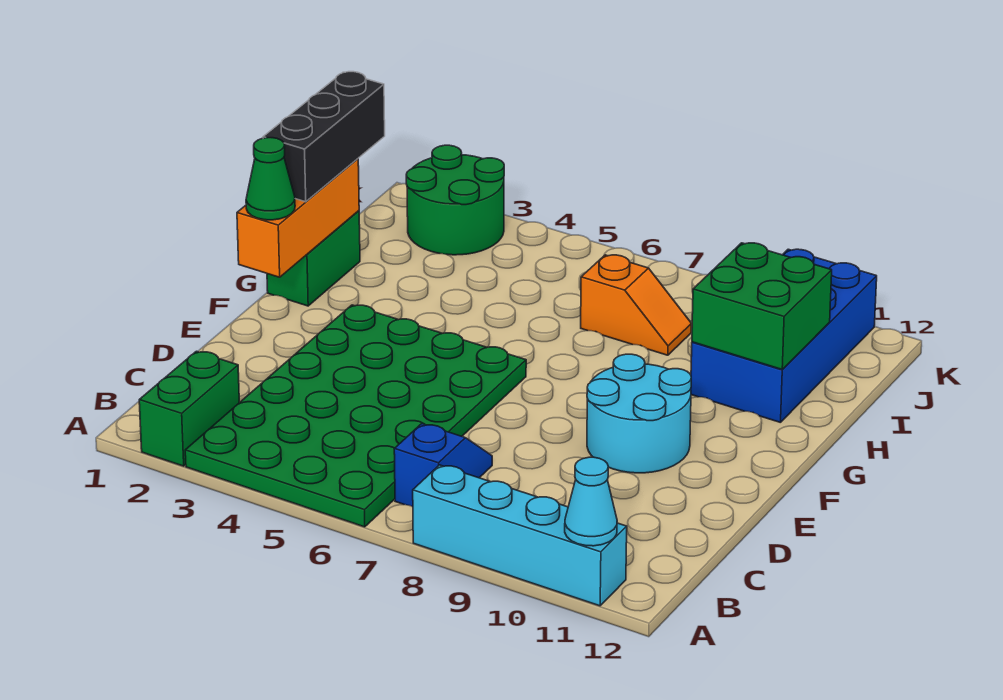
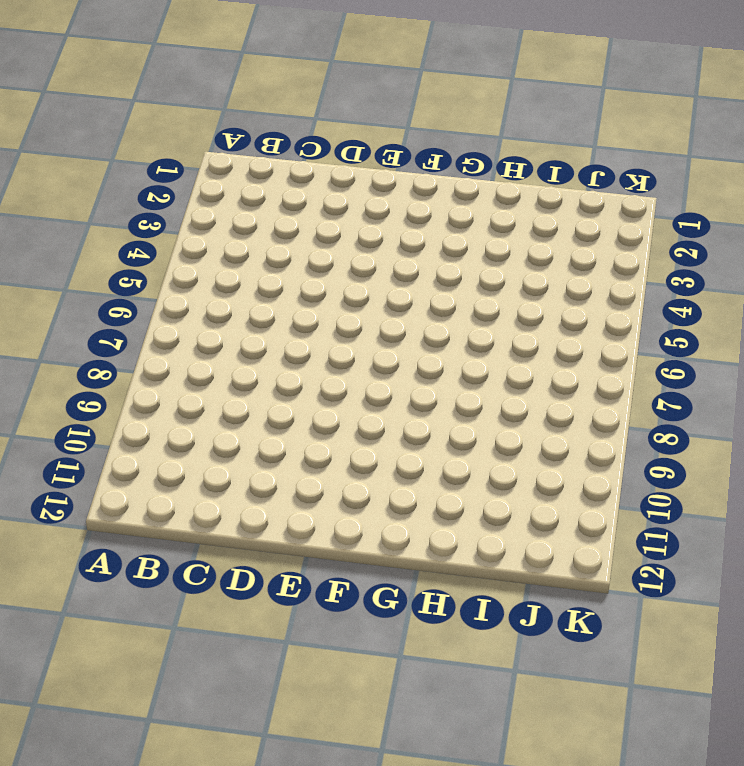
none -> green 1x2 brick [139,351,239,466]
none -> green 4x6 plate [185,305,526,527]
none -> cyan 1x4 brick [413,465,627,606]

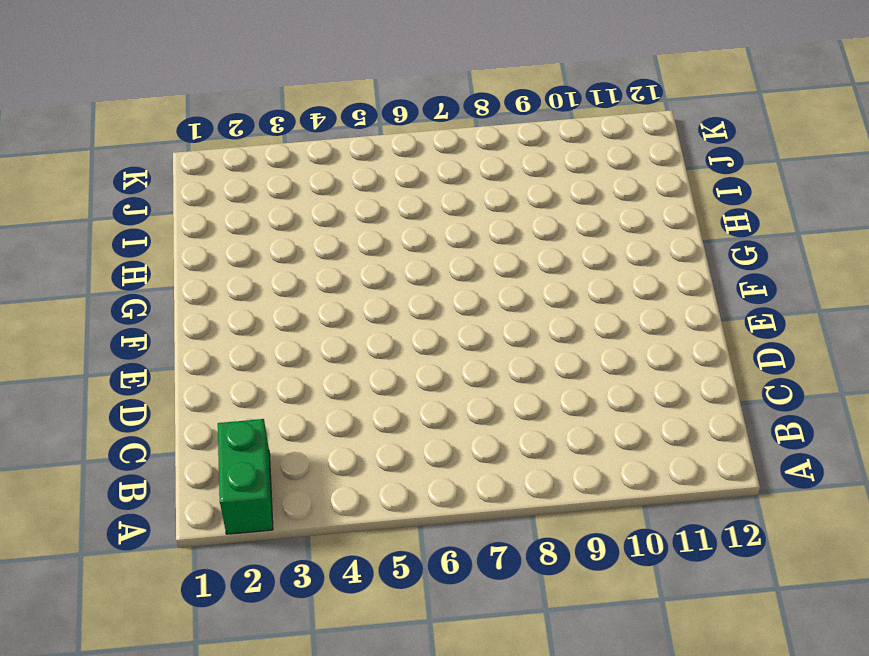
none -> green 4x6 plate [185,305,526,527]
none -> cyan 1x4 brick [413,465,627,606]
none -> blue 1x2 slope [394,424,492,507]

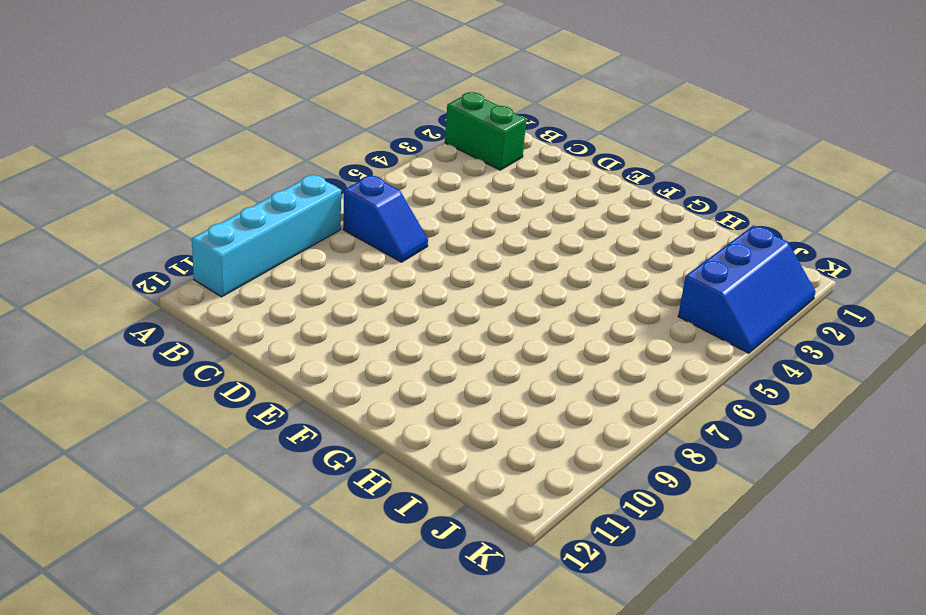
blue 2x3 slope [678,226,816,353] -> green 2x2 round brick [406,145,504,255]
none -> green 4x6 plate [185,305,526,527]
none -> cyan 2x2 round brick [587,354,691,473]
none -> green 1x2 brick [267,211,360,306]

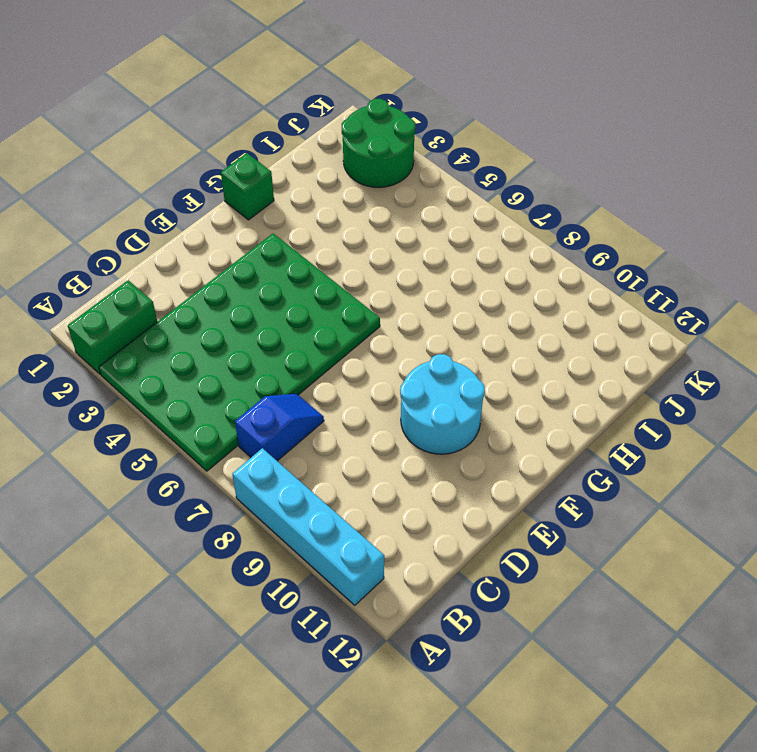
green 1x1 brick [221,153,274,220] -> green 1x2 brick [267,211,360,306]
none -> blue 2x4 brick [691,249,877,423]
none -> orange 1x2 slope [581,255,691,355]
none -> cyan 1x1 cone [565,457,617,546]

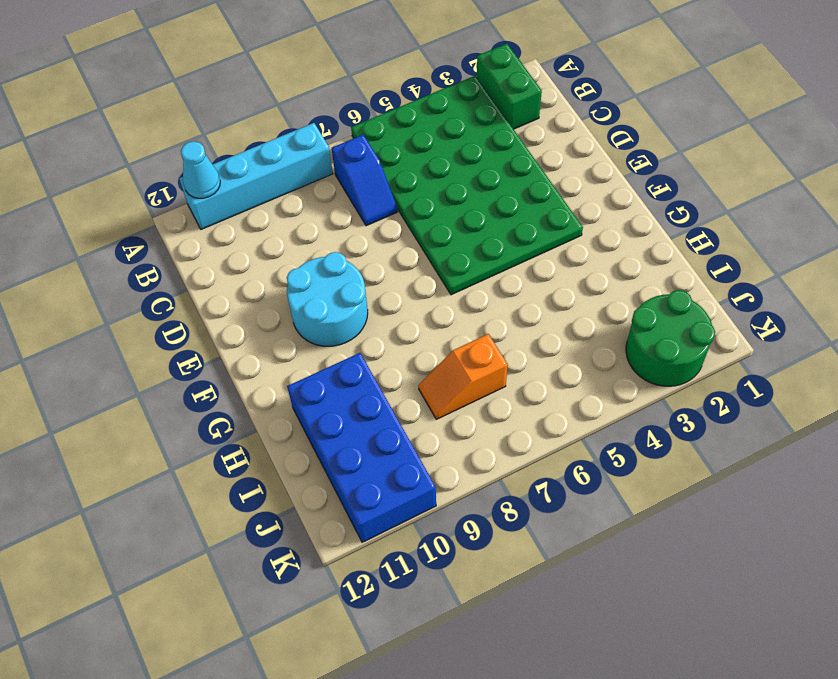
none -> green 1x2 brick [267,211,360,306]
none -> orange 1x3 brick [237,159,359,277]
none -> green 2x2 brick [692,243,832,370]

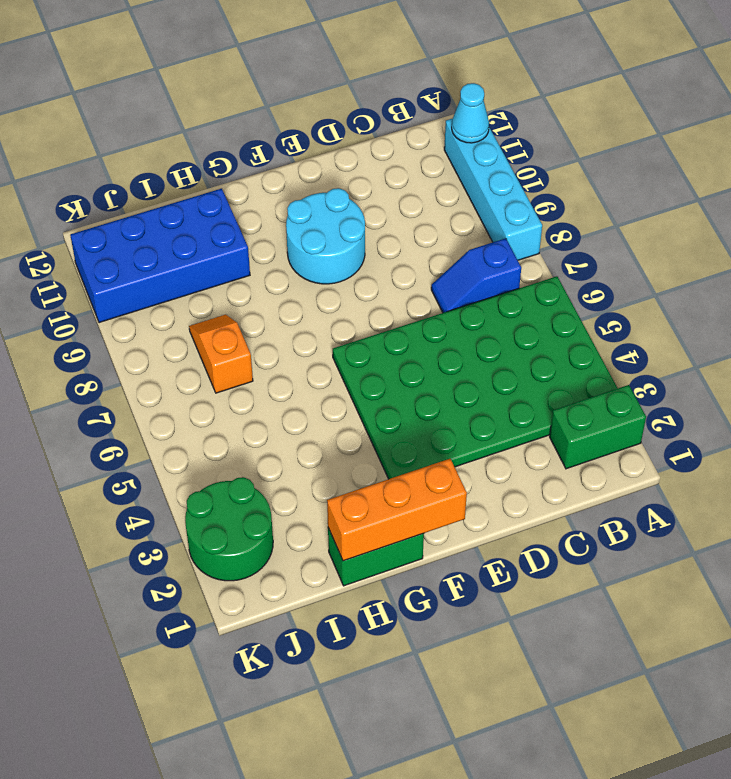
none -> green 2x2 brick [692,243,832,370]
none -> green 1x1 cone [246,138,295,220]
none -> black 1x3 brick [263,72,385,202]

